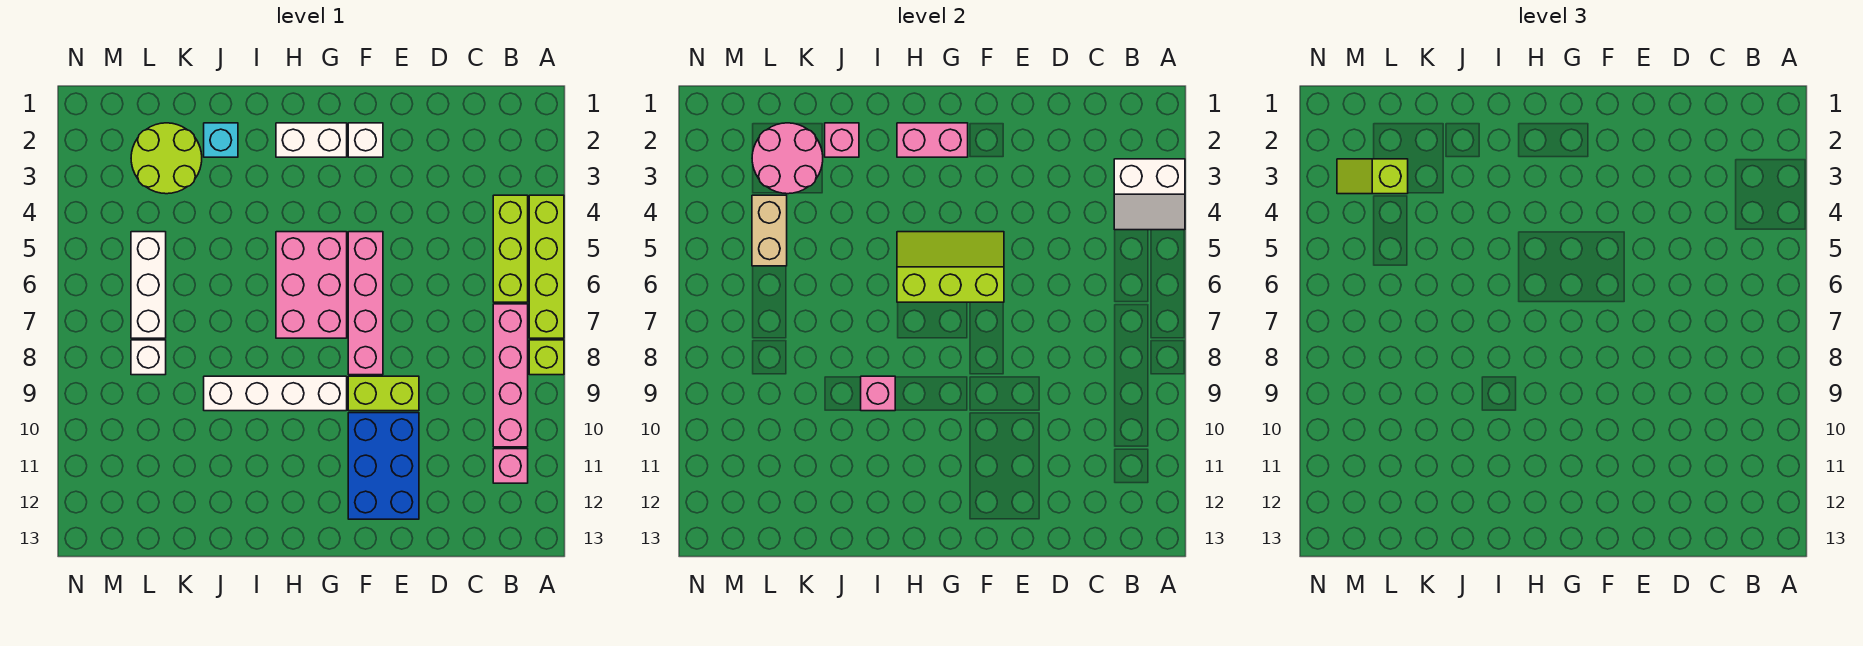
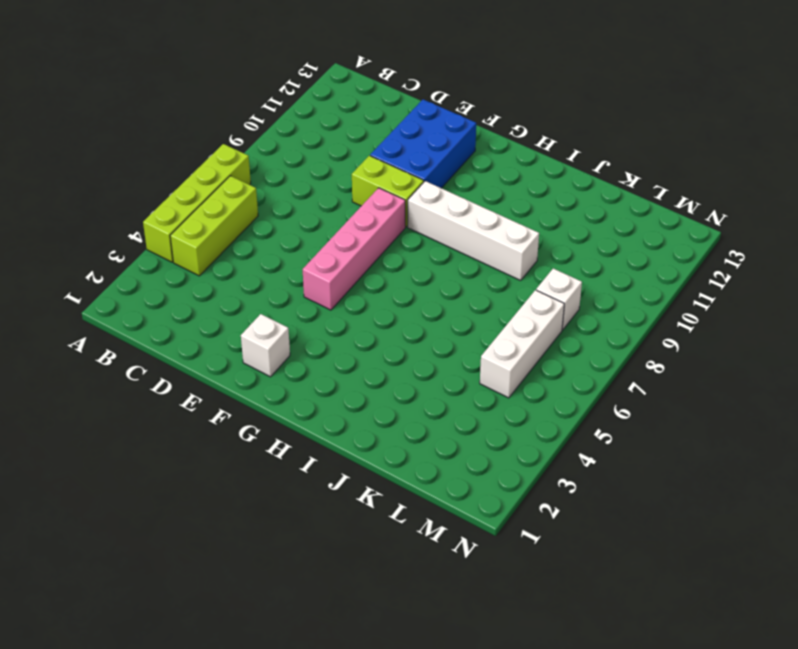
none -> lime 1x1 brick [529,340,564,375]
none -> pink 1x4 brick [493,304,528,447]
none -> pink 1x1 brick [493,449,528,483]

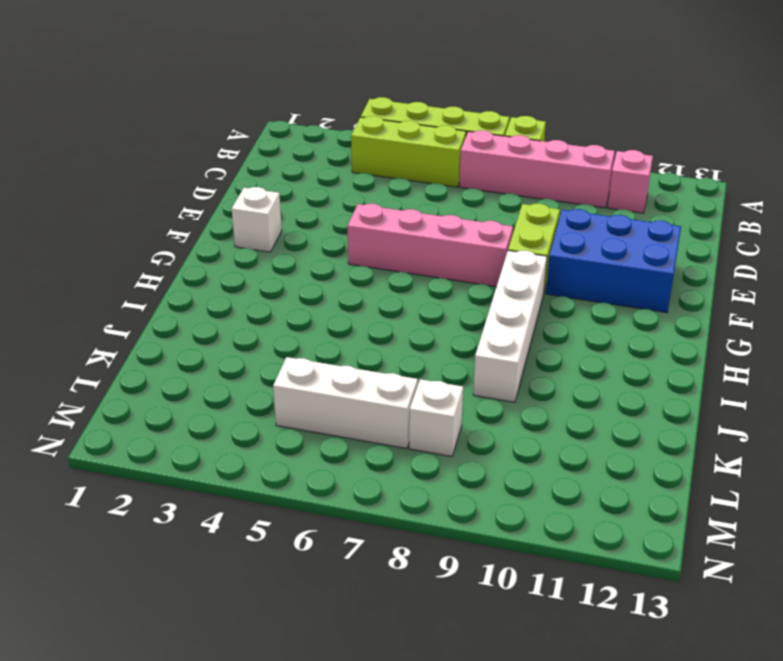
none -> white 1x2 brick [276,123,347,157]
none -> pink 2x3 brick [276,232,347,338]
none -> cyan 1x1 brick [204,123,238,157]

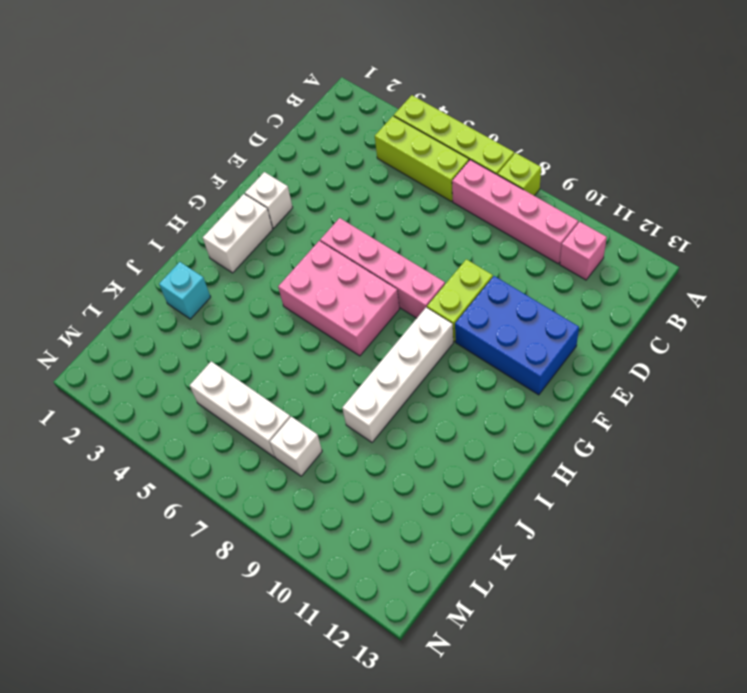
none -> lime 2x2 round brick [131,123,202,194]
none -> white 2x2 slope [1114,159,1185,230]
none -> lime 2x3 slope [897,232,1004,302]

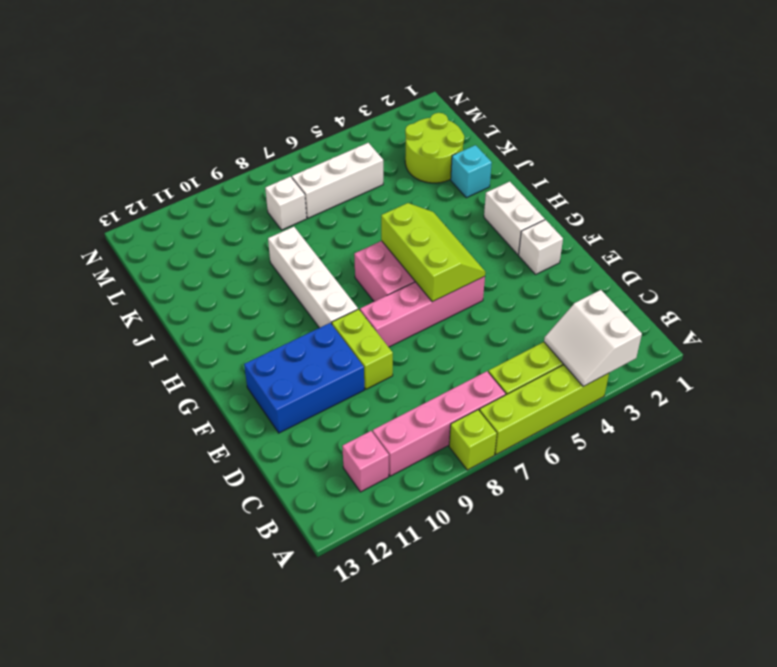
none -> pink 1x2 brick [897,123,968,157]
none -> pink 1x1 brick [861,376,895,411]
none -> pink 1x1 brick [825,123,859,157]

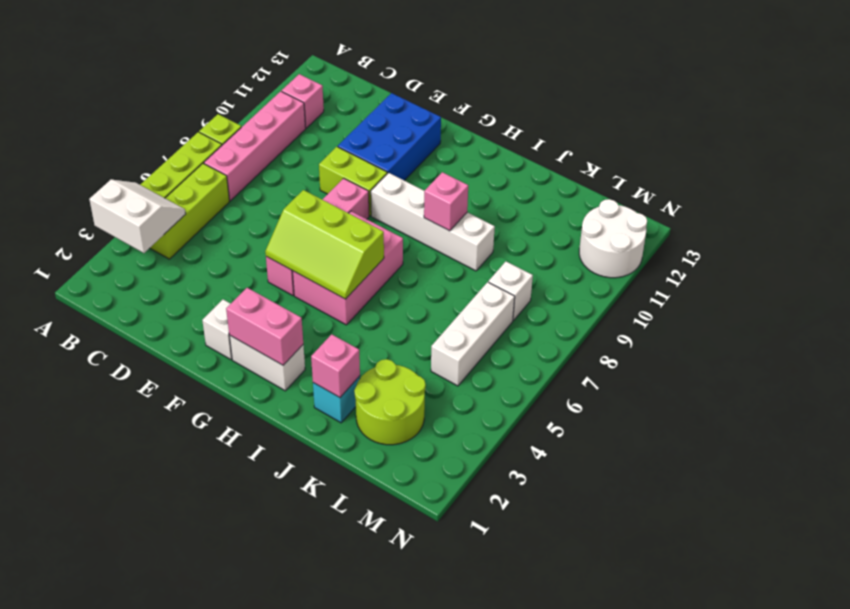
white 2x2 round brick [579,199,647,278] -> none
none -> pink 2x2 round brick [752,123,823,194]
none -> tan 1x2 brick [752,195,787,266]
none -> lime 1x2 slope [1337,159,1408,194]

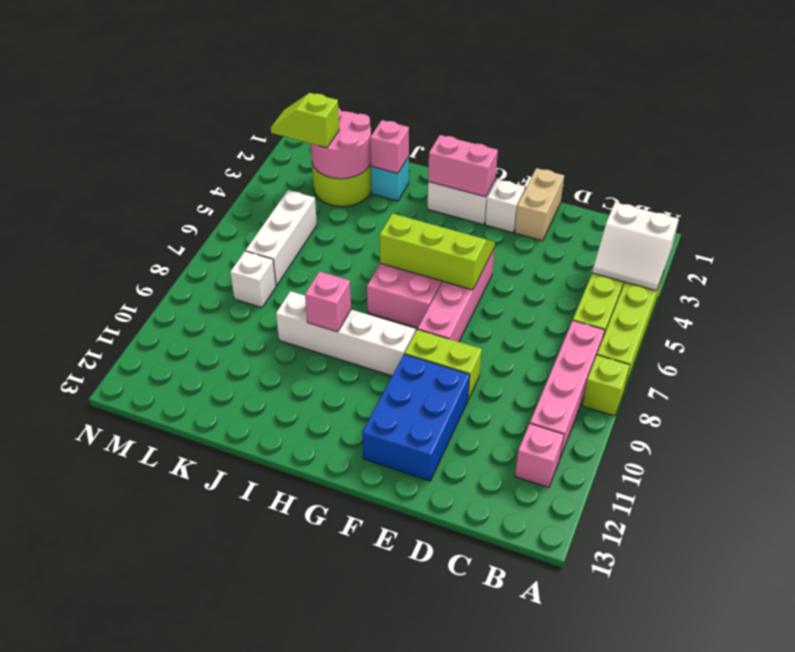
tan 1x2 brick [515,168,564,241] -> tan 1x2 brick moved to [752,195,787,266]

